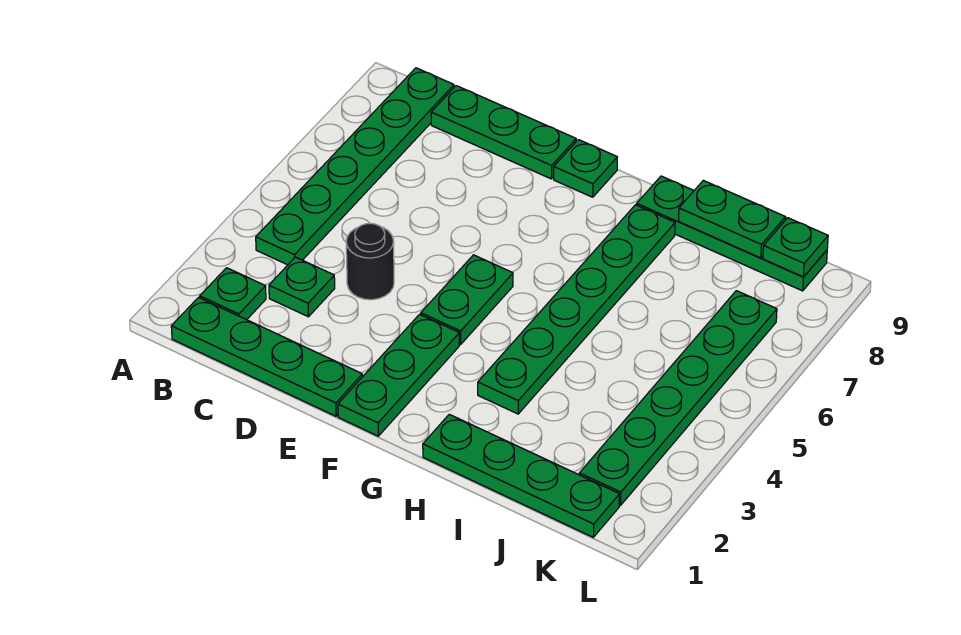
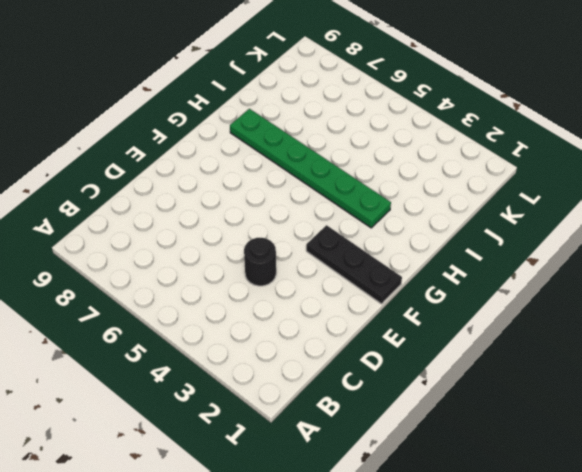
black 1x3 plate [306,225,402,304] -> green 1x3 plate [338,314,459,436]
none -> green 1x4 plate [171,297,363,416]
none -> green 1x1 plate [200,268,266,320]
none -> green 1x6 plate [256,68,454,265]

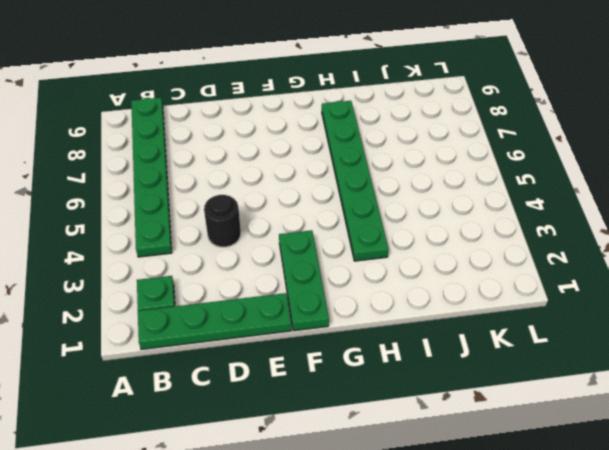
none -> green 1x1 plate [269,257,335,317]
none -> green 1x3 plate [431,86,576,179]
none -> green 1x2 plate [421,255,513,344]

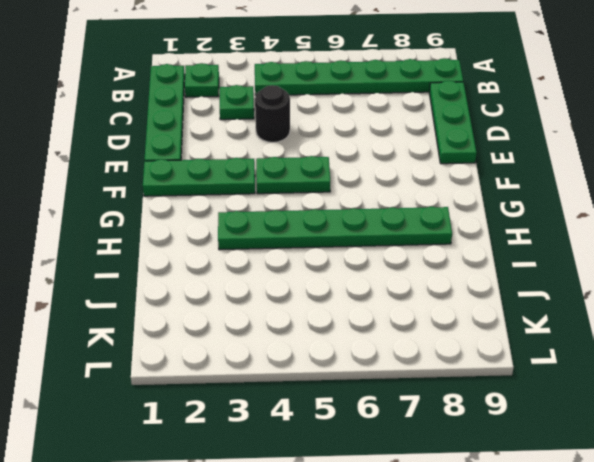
none -> green 1x1 plate [554,140,617,197]
none -> green 1x4 plate [423,414,620,537]
none -> green 1x4 plate [637,176,827,291]

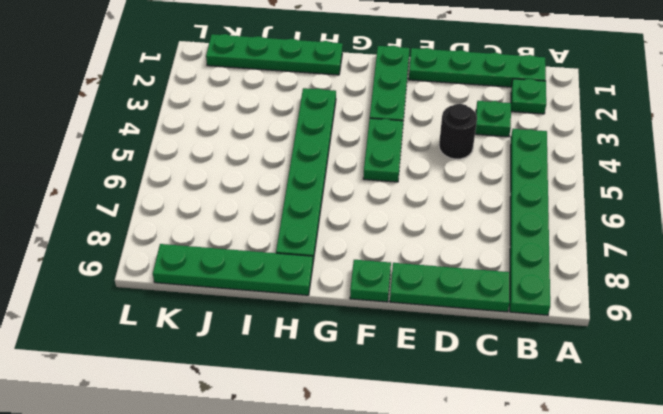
none -> green 1x6 plate [579,291,777,506]
none -> green 1x2 plate [678,180,786,258]
none -> green 1x1 plate [763,218,828,277]

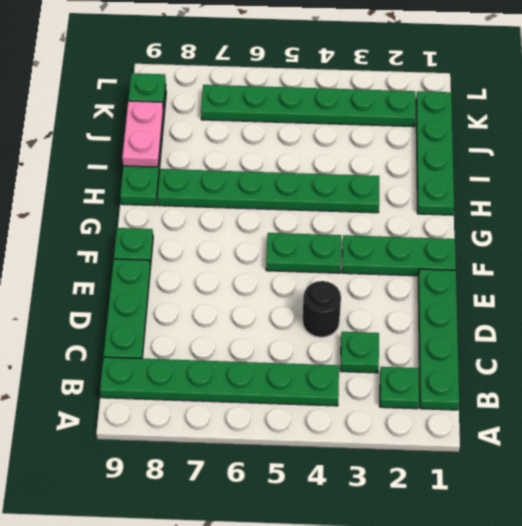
pink 1x2 plate [122,101,163,167] -> green 1x2 plate [678,180,786,258]

